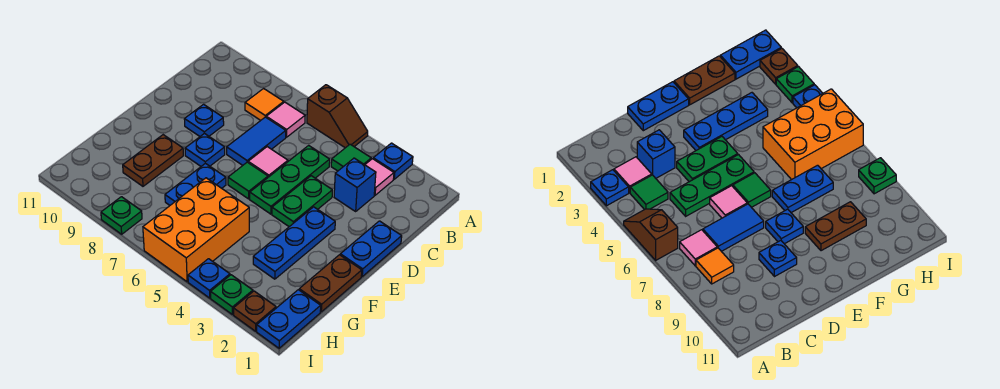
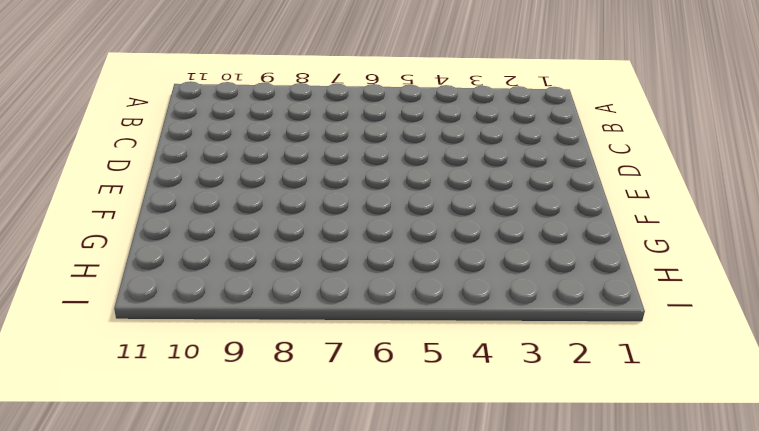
none -> blue 1x1 plate [373,143,413,179]
none -> brown 1x2 slope [307,85,368,148]
none -> pink 1x1 tile [365,159,394,195]

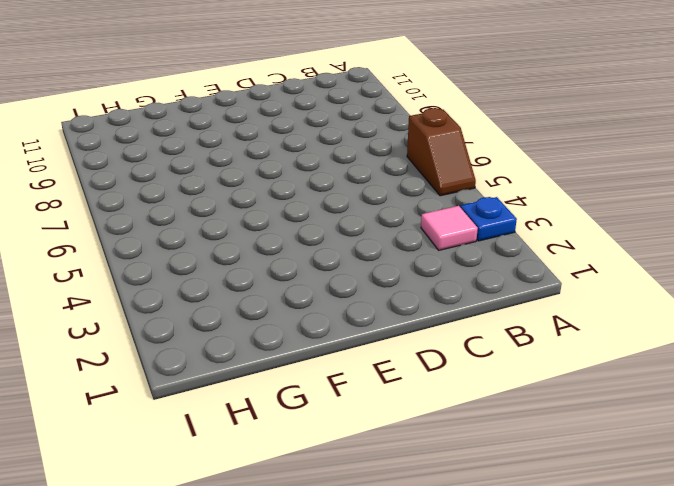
none -> green 1x1 tile [331,144,371,171]
none -> pink 1x1 tile [266,102,305,137]
none -> orange 1x1 tile [245,89,284,120]

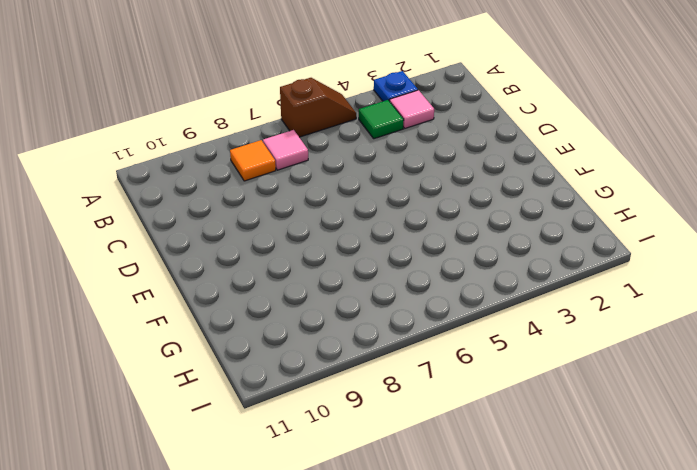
none -> blue 1x1 brick [334,158,376,211]
none -> green 1x3 plate [250,145,330,214]
none -> blue 1x2 tile [227,117,286,165]

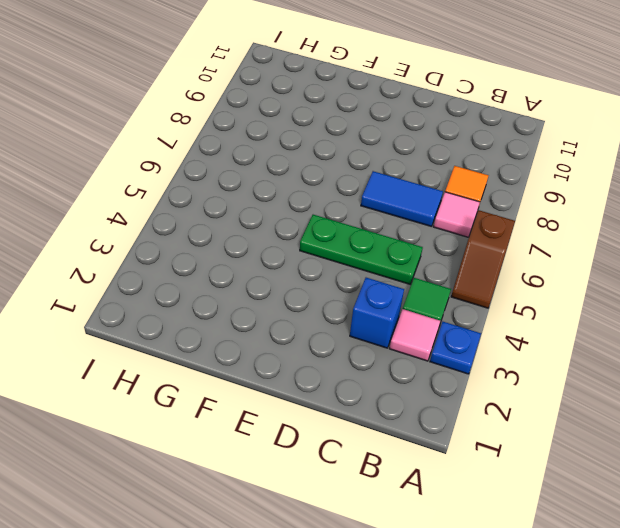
none -> blue 1x2 plate [340,221,402,276]
none -> green 1x2 plate [272,176,332,227]
none -> pink 1x1 tile [248,147,288,177]

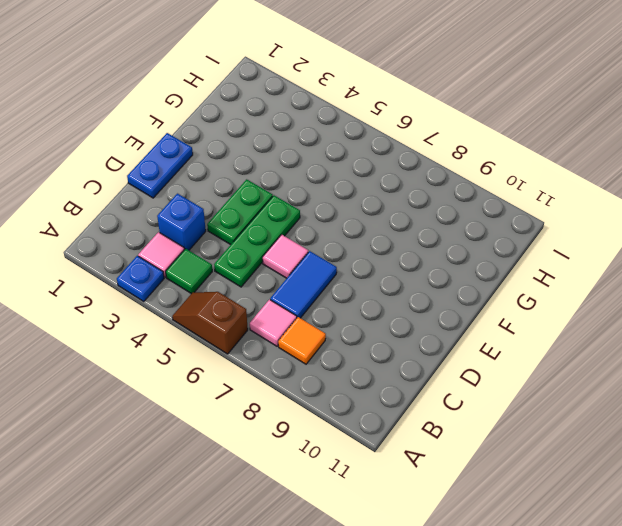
none -> blue 1x1 plate [184,104,224,136]
none -> blue 1x3 plate [253,207,335,279]
none -> green 1x1 tile [228,162,268,199]

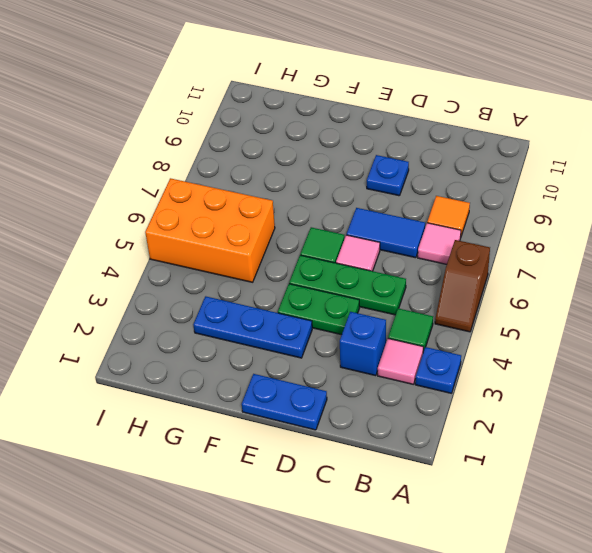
none -> blue 1x1 plate [185,133,225,166]
none -> brown 1x2 plate [299,255,362,312]
none -> blue 1x2 plate [165,163,226,205]

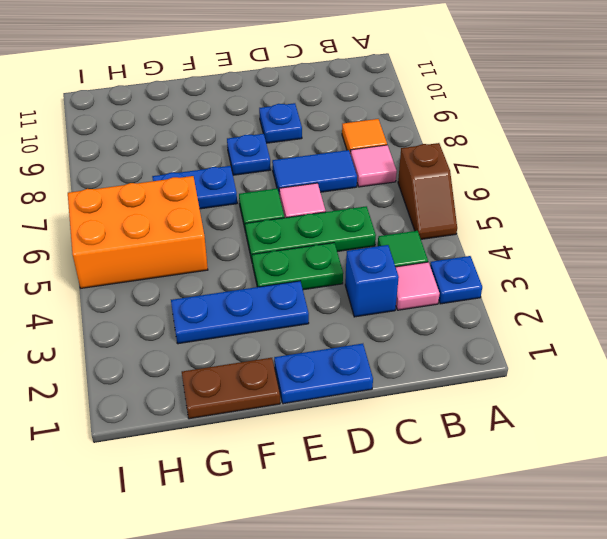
none -> brown 1x2 plate [123,135,183,186]
none -> blue 1x2 plate [257,290,321,348]
none -> brown 1x1 plate [234,291,276,331]

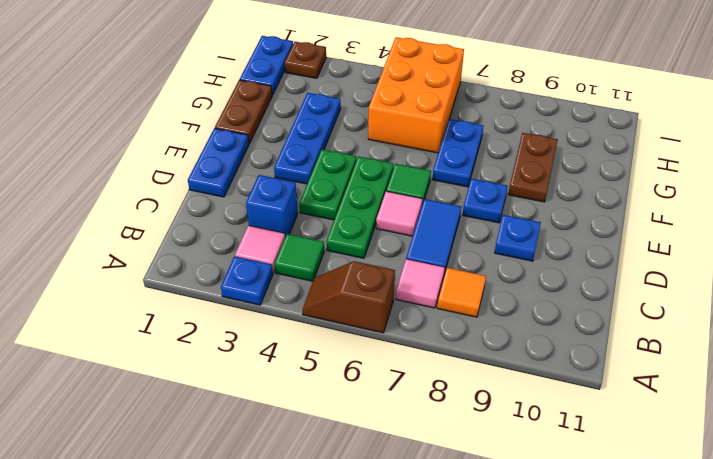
none -> green 1x1 plate [211,275,253,315]
none -> blue 1x1 plate [188,259,230,298]
none -> green 1x1 plate [101,197,142,234]

